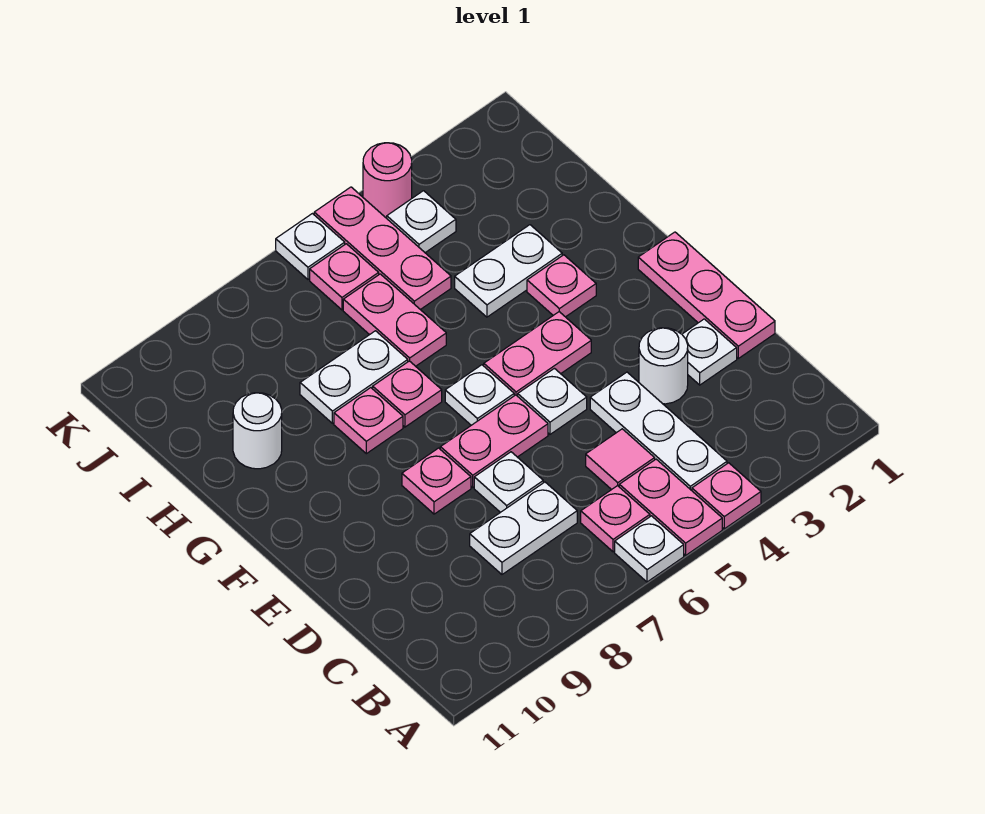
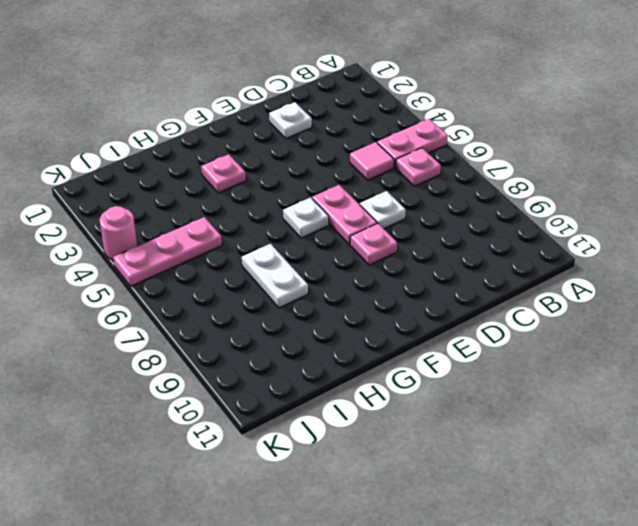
none -> pink 1x1 plate [692,463,761,529]
none -> white 1x1 plate [615,516,684,582]
none -> white 1x3 plate [590,372,727,490]

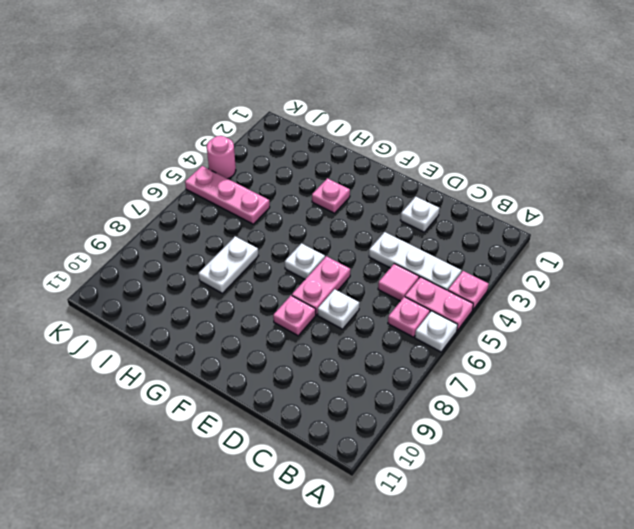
none -> white 1x2 plate [470,482,577,574]
none -> pink 1x3 plate [638,232,775,358]
none -> white 1x1 round brick [639,328,688,404]

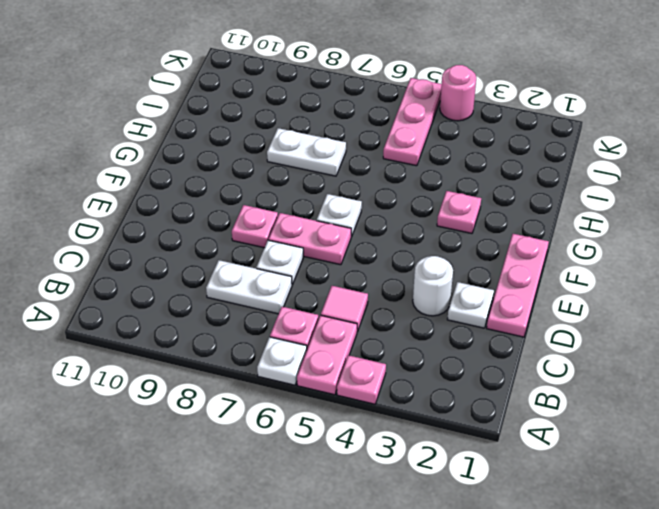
none -> white 1x3 plate [590,372,727,490]
none -> white 1x1 plate [518,368,587,434]
none -> pink 1x2 plate [484,312,591,396]

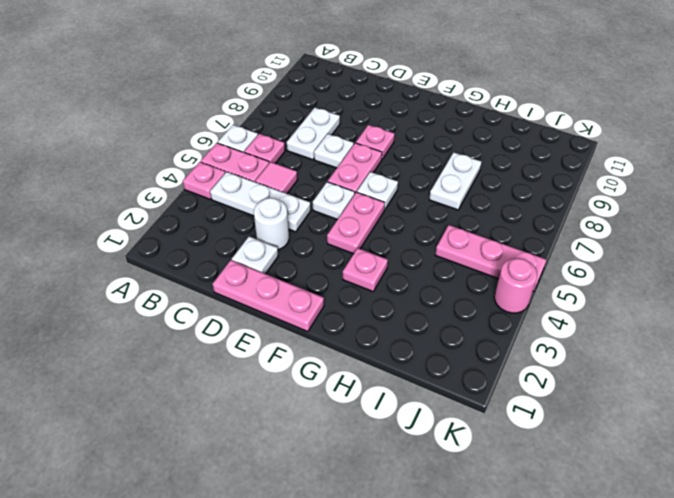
none -> pink 1x1 plate [373,361,442,427]
none -> pink 1x1 plate [334,388,403,454]
none -> white 1x2 plate [455,225,562,317]

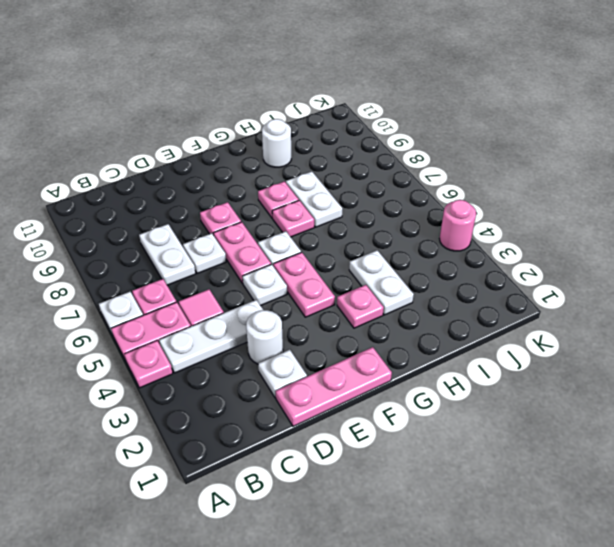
none -> pink 1x2 plate [343,274,446,366]
none -> pink 1x3 plate [314,187,451,310]
none -> white 1x1 plate [387,191,456,253]

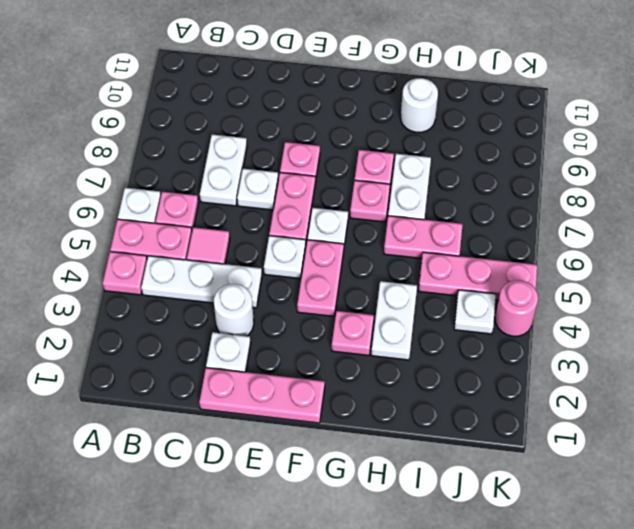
none -> pink 1x1 plate [310,244,379,310]
none -> white 1x1 plate [276,214,345,279]

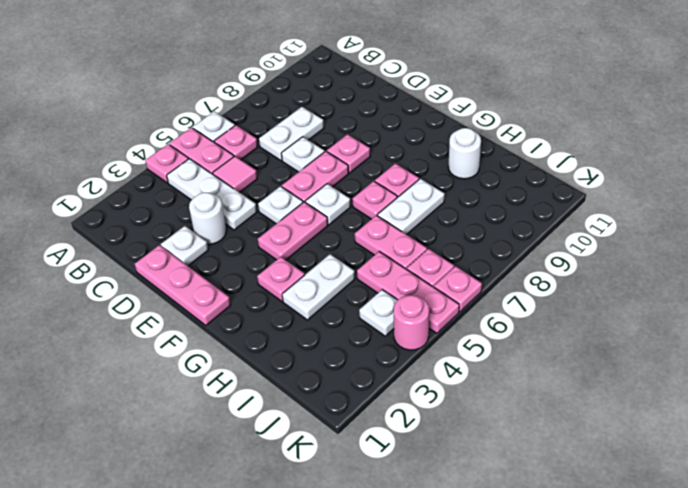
pink 1x1 plate [434,266,482,312] -> white 1x1 plate [276,214,345,279]

